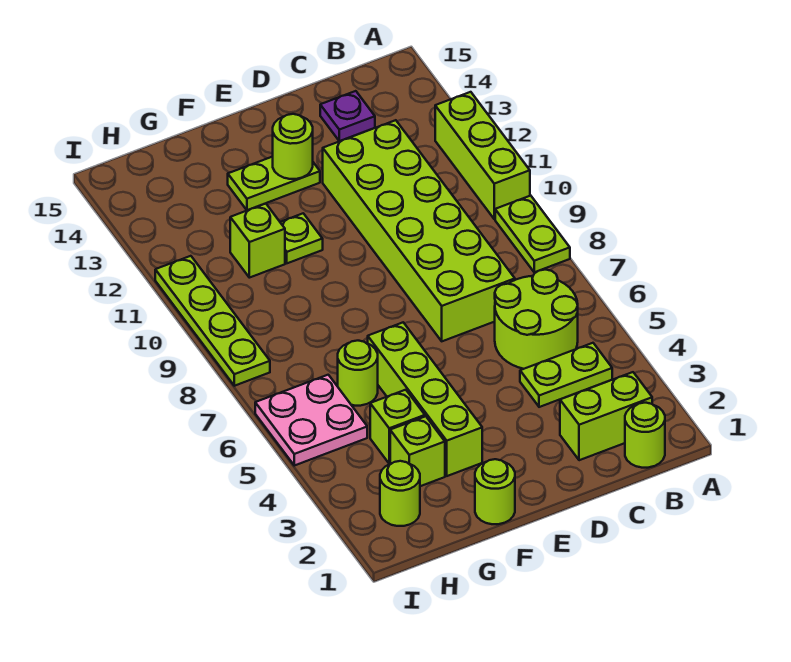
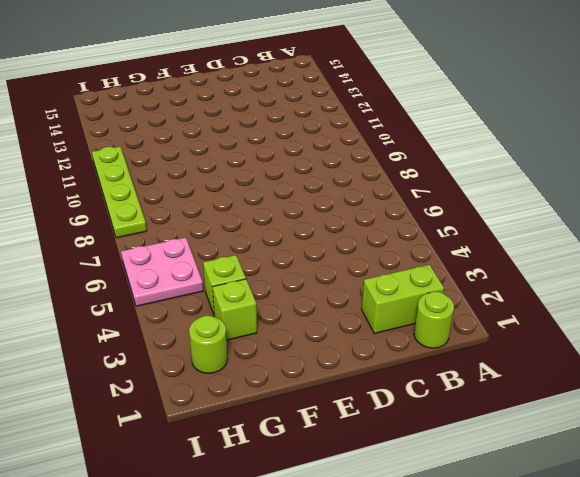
none -> lime 1x2 plate [495,196,570,272]
none -> lime 1x3 brick [435,92,530,219]
none -> lime 1x2 plate [520,343,612,407]

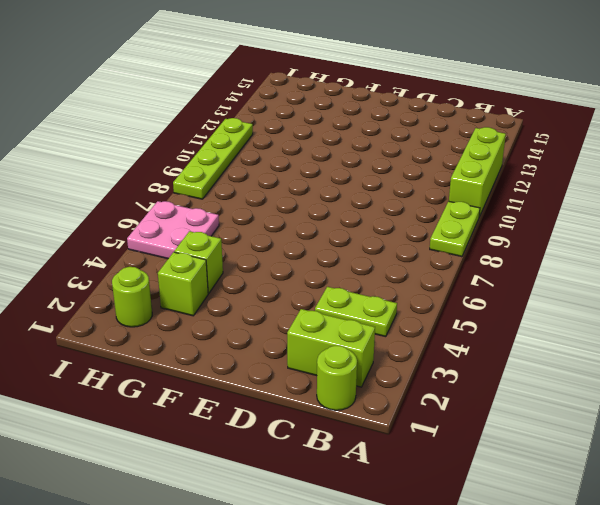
none -> lime 2x2 round brick [495,270,578,369]
none -> lime 2x6 brick [323,120,515,341]
none -> purple 1x1 plate [320,91,375,141]

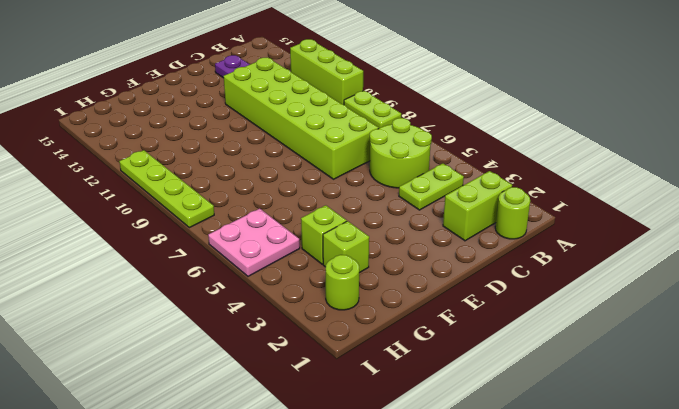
none -> lime 1x2 plate [228,157,320,210]
none -> lime 1x1 round brick [475,459,515,524]
none -> lime 1x4 brick [368,322,482,476]

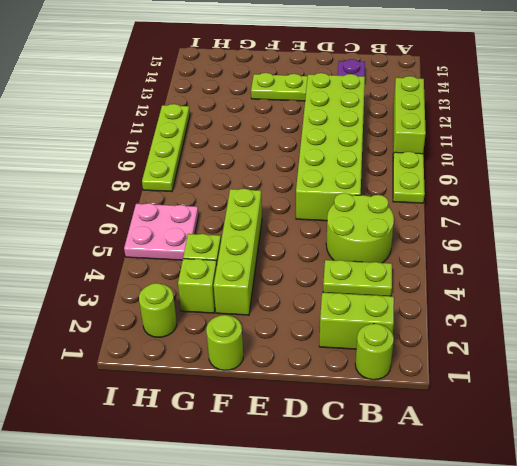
none -> lime 1x1 plate [280,213,323,263]
none -> lime 1x1 round brick [338,341,378,406]
none -> lime 1x1 brick [230,203,285,278]

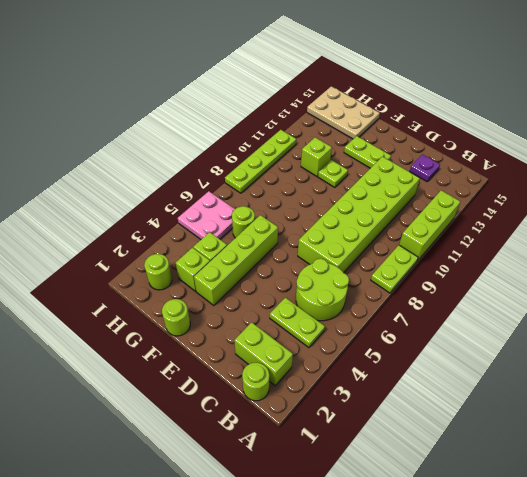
tan 2x3 plate [307,86,380,139] -> none
none -> lime 1x1 round brick [273,114,313,179]

